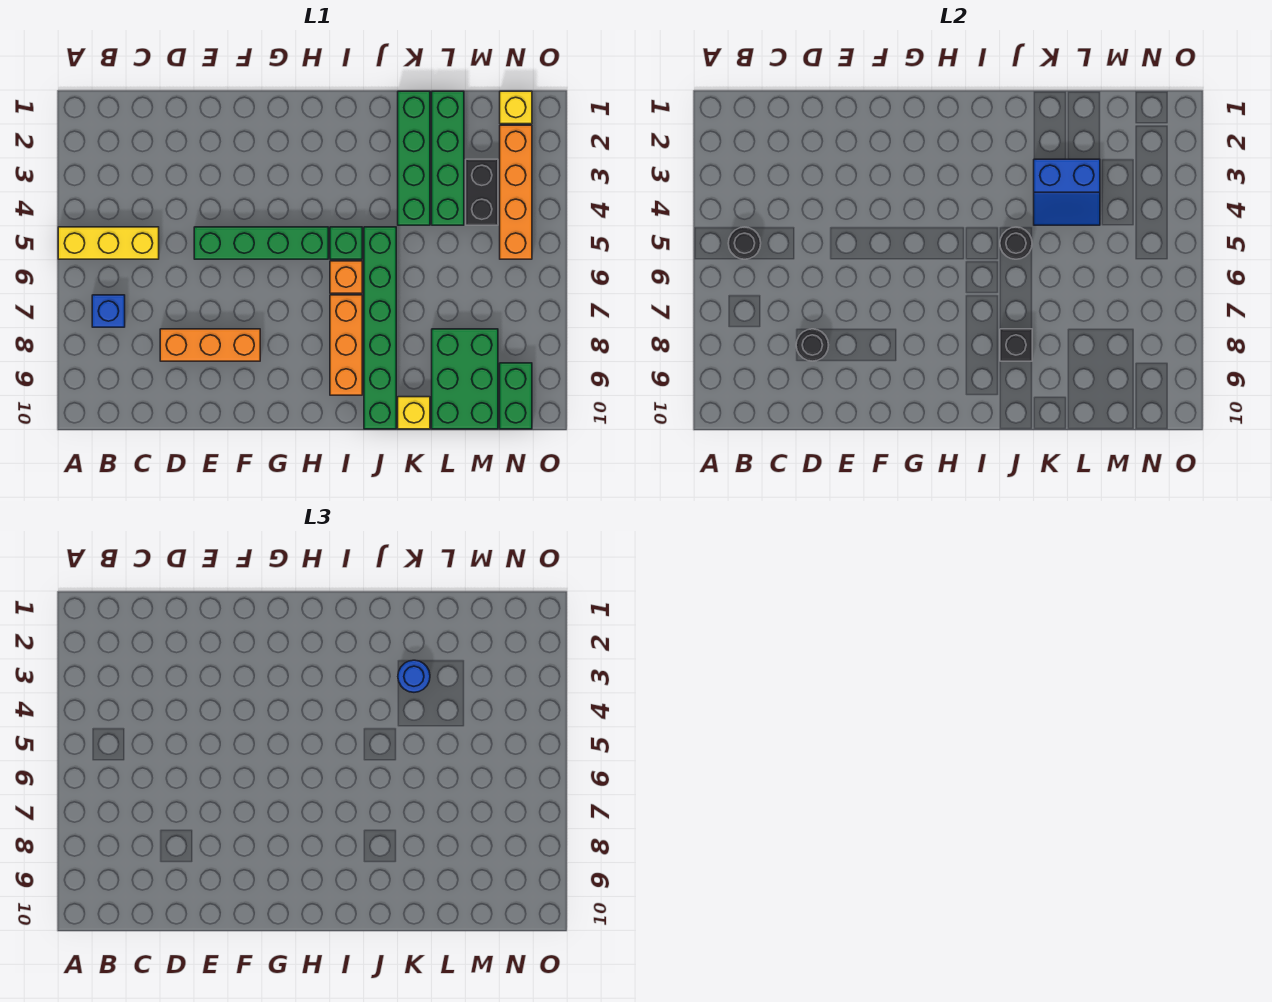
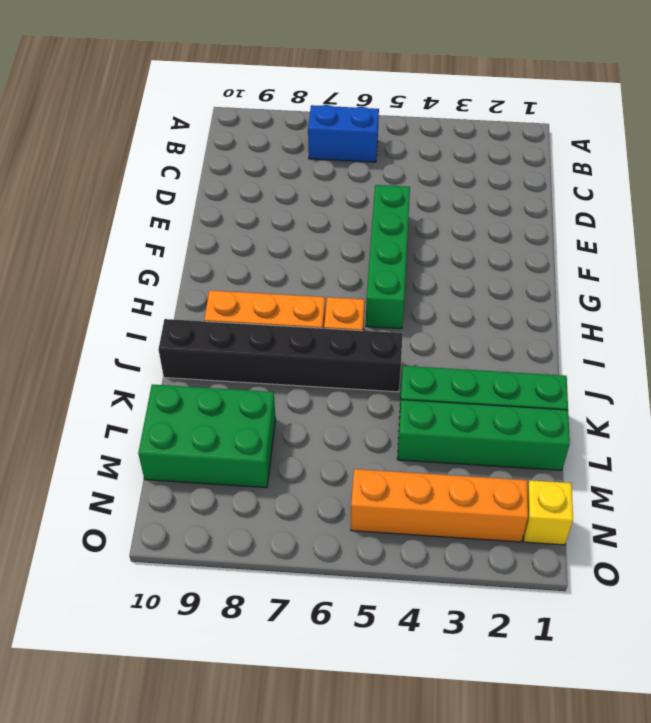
blue 1x2 brick [308,105,379,162] -> blue 1x1 brick [92,295,125,327]
black 1x6 brick [158,319,403,392] -> green 1x6 brick [364,227,396,429]
none -> yellow 1x3 brick [58,227,159,259]
none -> orange 1x3 brick [160,329,260,361]
none -> green 1x1 brick [330,227,362,259]

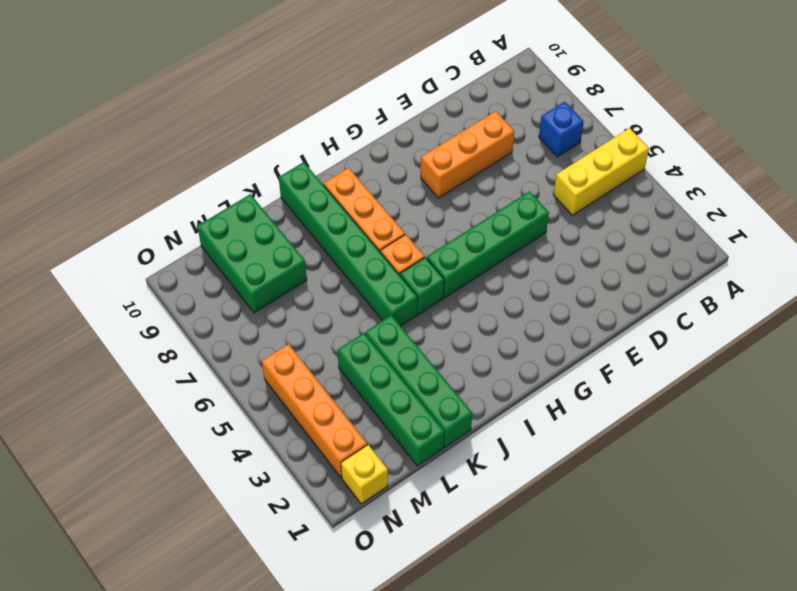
none -> yellow 1x1 brick [398,397,430,429]
none -> black 1x2 brick [466,159,498,225]
none -> green 1x2 brick [500,363,532,429]

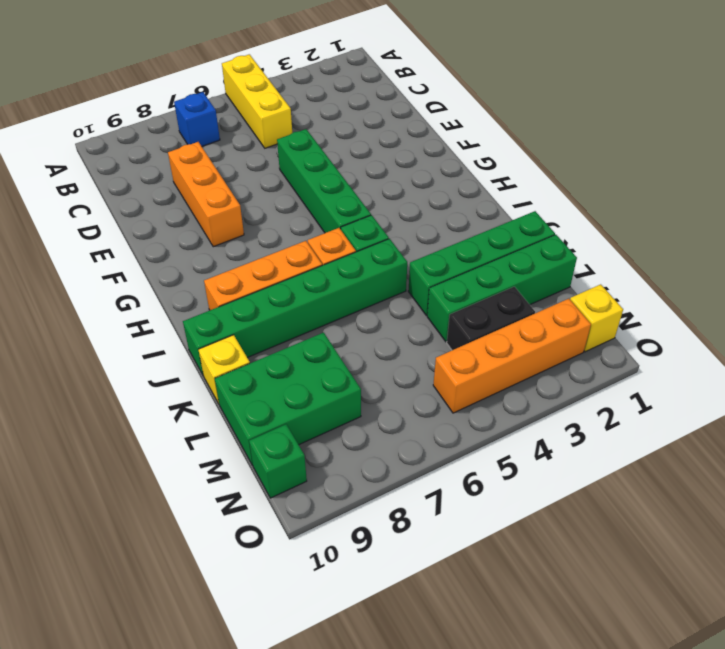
green 1x1 brick [249,424,307,498] -> green 1x2 brick [500,363,532,429]
none -> black 1x1 round brick [728,227,761,259]
none -> black 1x1 round brick [796,329,828,361]
none -> black 1x1 round brick [1000,227,1032,259]

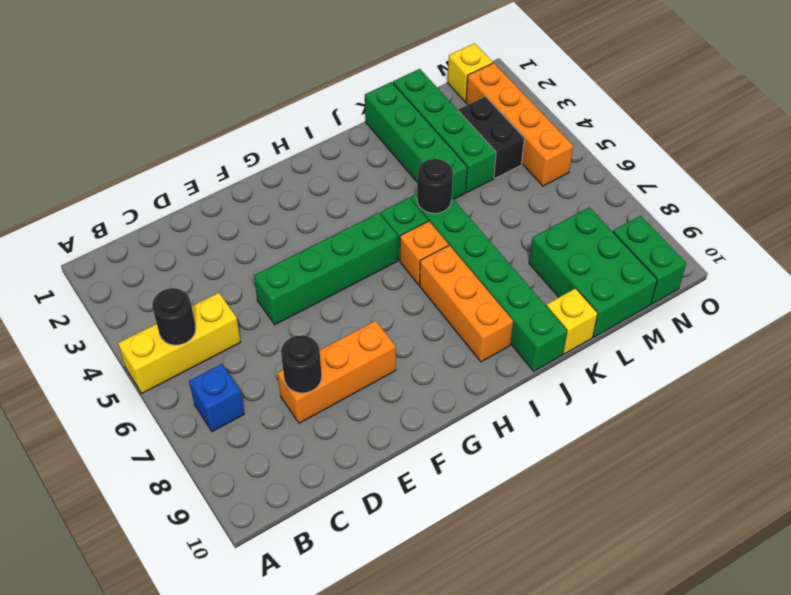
none -> black 1x1 brick [1000,329,1032,361]
none -> blue 2x2 slope [1034,159,1100,225]
none -> blue 1x1 round brick [398,660,430,692]

